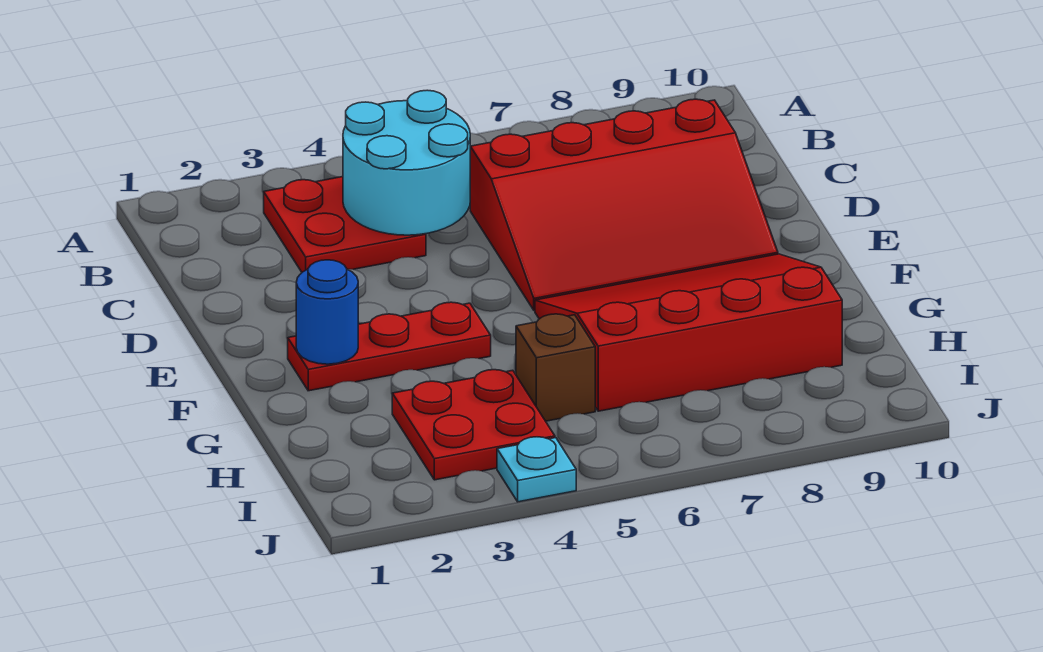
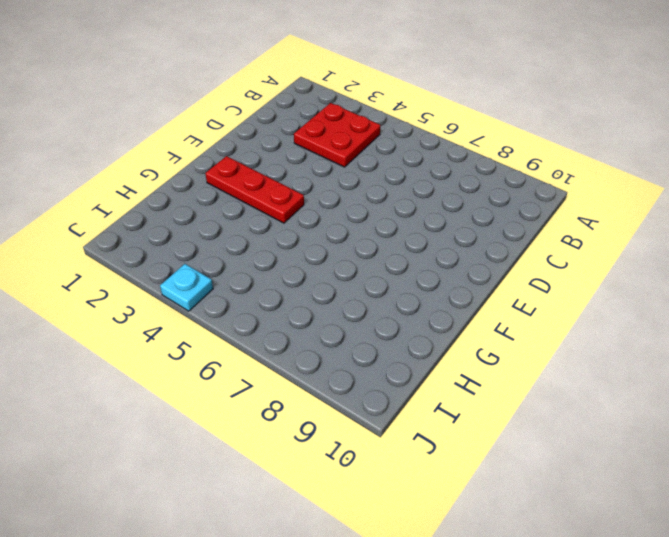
none -> red 3x4 slope [470,99,778,310]
none -> red 3x4 slope [535,254,842,411]

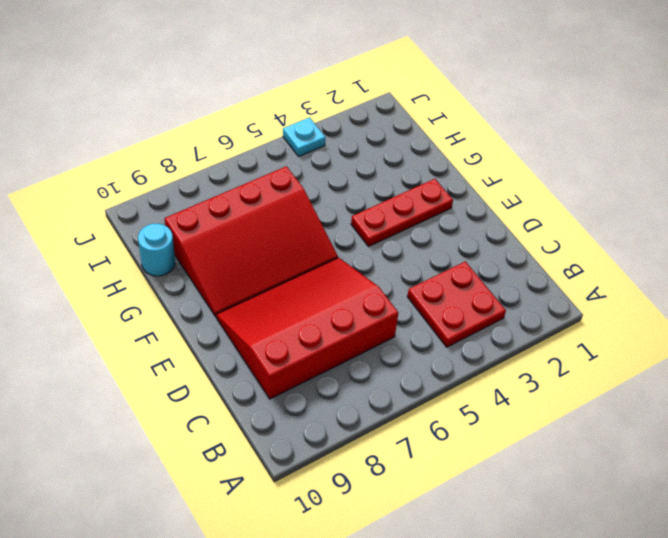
cyan 1x1 round brick [138,224,175,276] -> none
none -> red 2x2 plate [392,370,555,480]
none -> brown 1x1 brick [516,314,595,421]

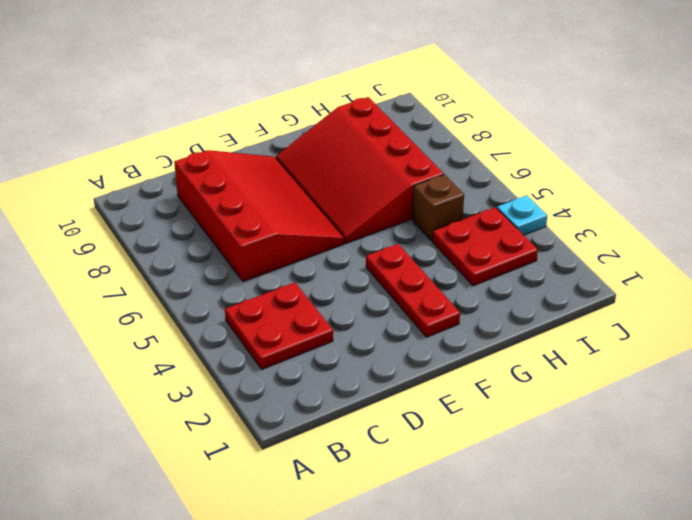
none -> cyan 2x2 round brick [343,90,470,235]
none -> blue 1x1 round brick [296,260,358,364]

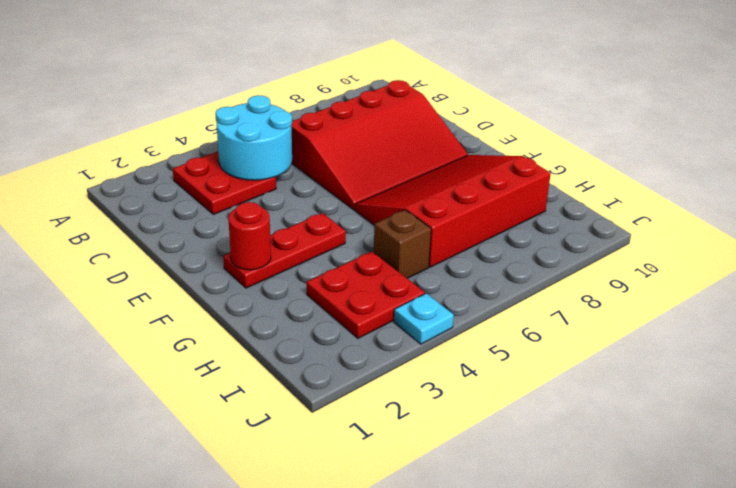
red 1x1 round brick [228,202,271,270] -> blue 1x1 round brick [296,260,358,364]

